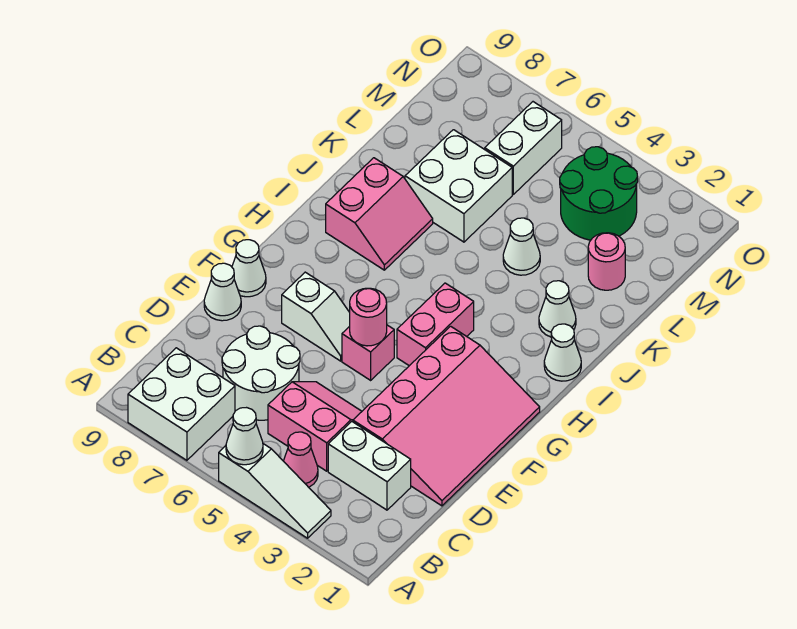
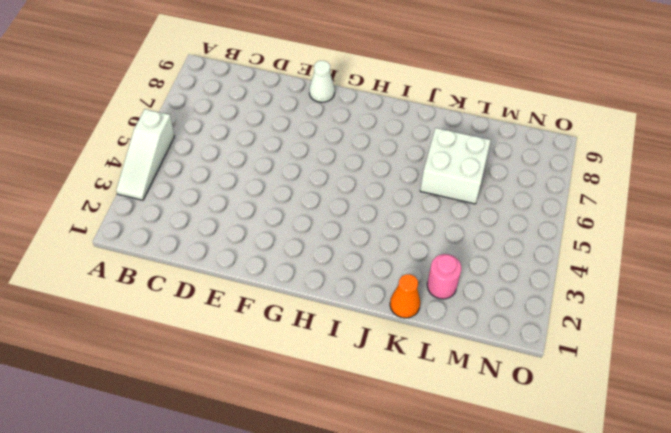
orange 1x1 cone [390,274,420,318] -> none
none -> white 2x2 brick [128,348,235,460]
none -> pink 1x1 cone [284,432,318,487]
none -> white 1x2 brick [328,421,411,510]

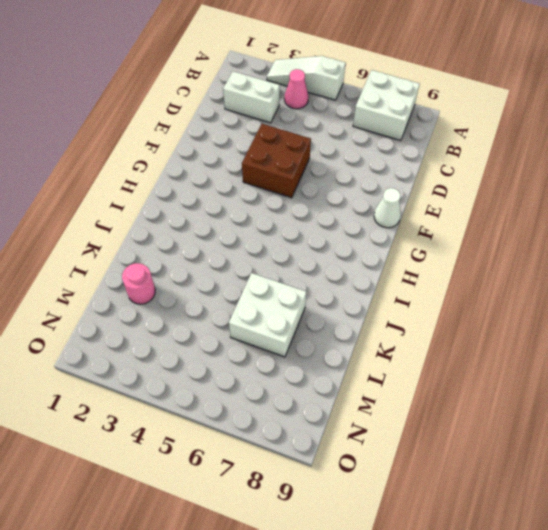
brown 2x2 brick [242,124,311,198] -> pink 1x1 brick [342,325,394,380]
none -> pink 2x2 slope [268,382,362,471]
none -> white 2x2 round brick [222,326,300,420]
none -> pink 3x4 slope [353,326,540,506]

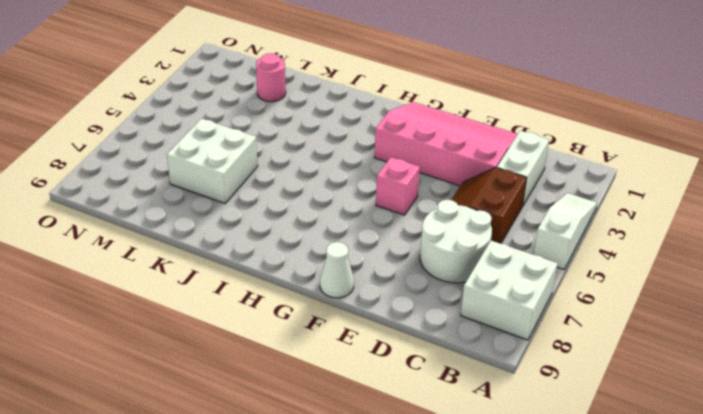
brown 2x2 slope [451,168,527,243] -> pink 2x2 slope [268,382,362,471]
none -> pink 1x1 cone [284,432,318,487]
none -> white 1x1 cone [204,263,241,321]
none -> white 1x2 slope [282,272,350,361]

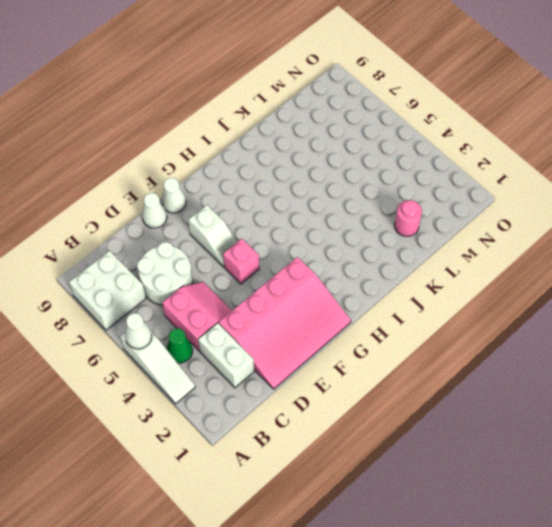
green 1x1 cone [167,329,193,363] -> pink 1x1 cone [284,432,318,487]
none -> pink 1x2 brick [397,283,474,366]
none -> white 1x1 cone [544,324,581,381]
none -> pink 2x2 slope [326,158,433,270]

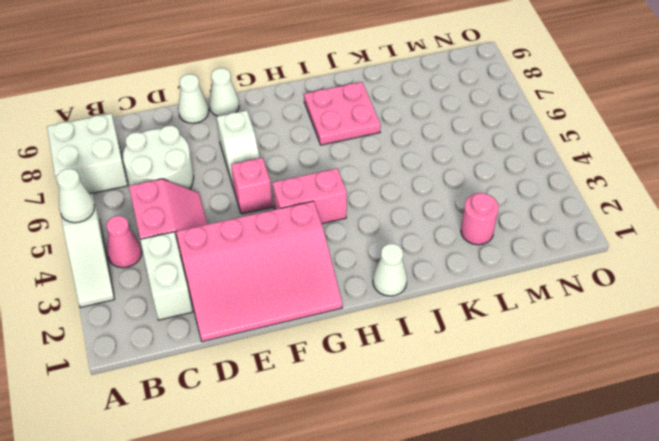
pink 2x2 plate [304,82,381,145] -> pink 2x2 slope [326,158,433,270]
none -> white 1x1 cone [539,281,576,337]
none -> white 1x1 cone [503,218,540,275]
none -> white 2x2 brick [405,130,512,242]

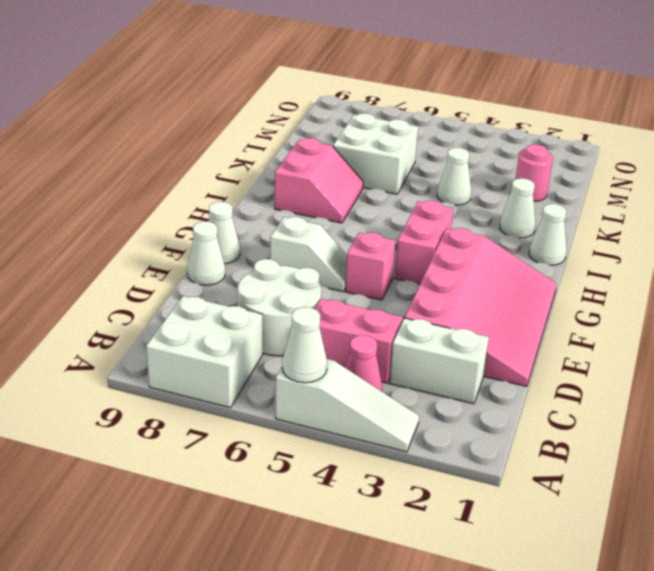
none -> green 2x2 round brick [560,147,638,240]
none -> white 1x2 brick [485,102,562,194]
none -> pink 1x1 round brick [350,288,387,346]

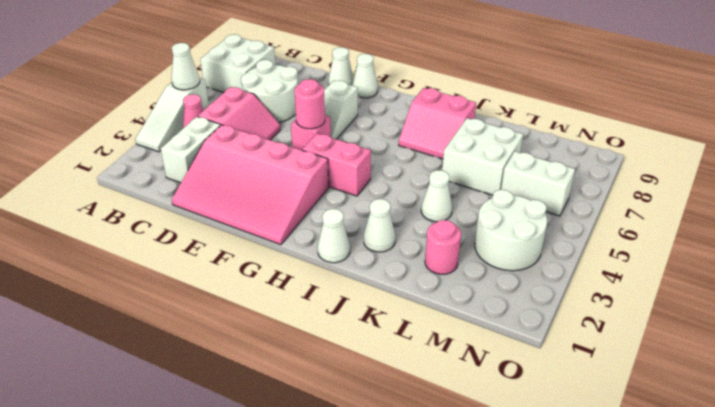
white 2x2 round brick [475,190,547,271] -> green 2x2 round brick [560,147,638,240]

